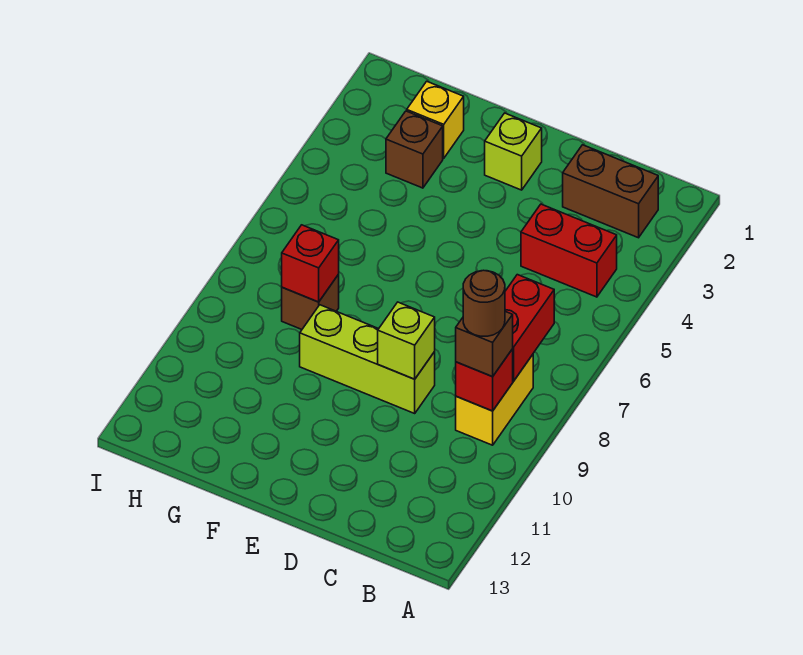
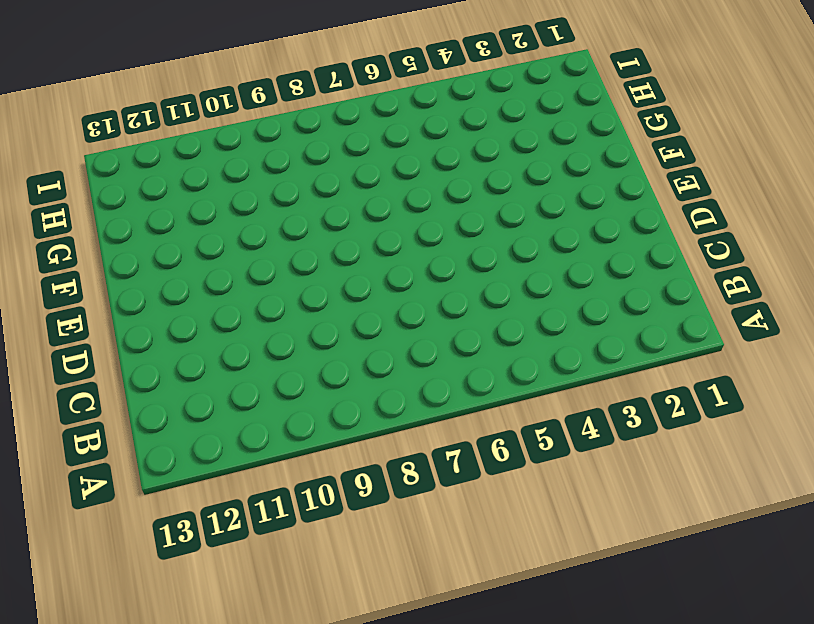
none -> brown 1x2 brick [563,145,658,238]
none -> red 1x2 brick [521,204,617,297]
none -> yellow 1x2 brick [456,355,533,445]

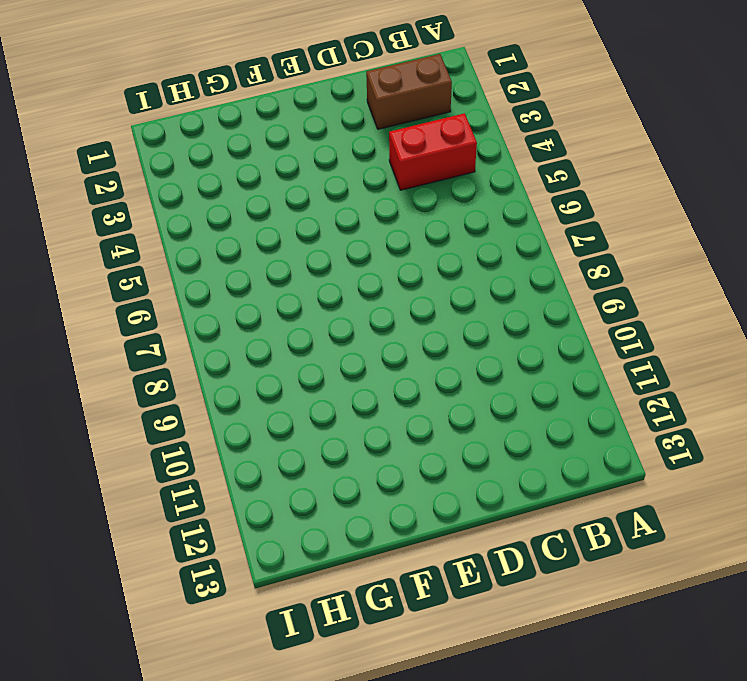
none -> yellow 1x2 brick [456,355,533,445]
none -> lime 1x3 brick [300,305,435,413]
none -> lime 1x1 brick [485,113,542,190]

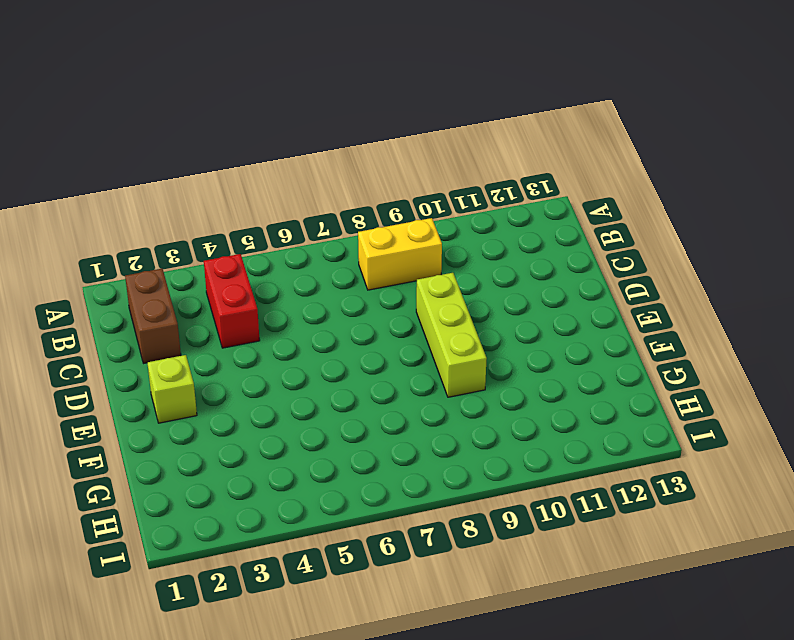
none -> yellow 1x1 brick [407,81,464,158]
none -> brown 1x1 brick [386,111,443,188]
none -> brown 1x1 brick [282,275,339,329]

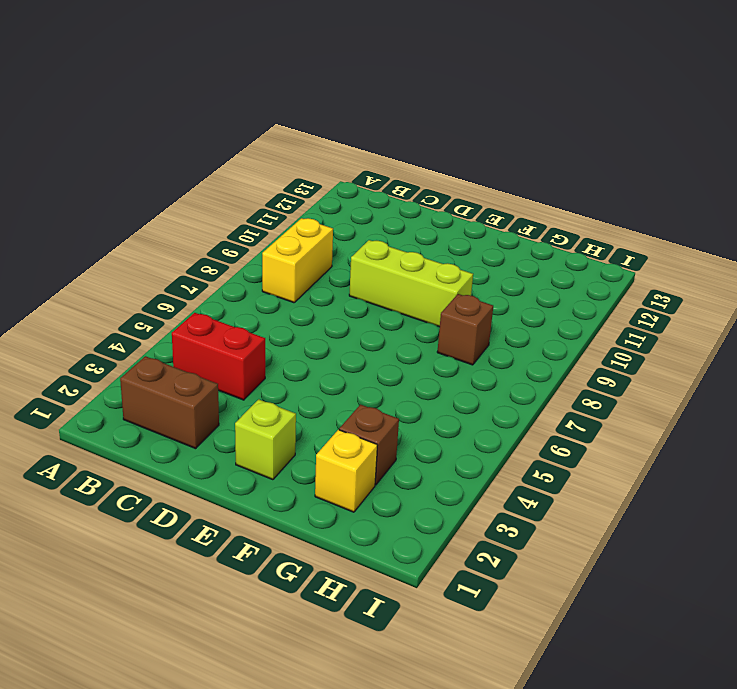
none -> red 1x2 brick [505,275,554,381]
none -> red 1x1 brick [456,349,513,411]
none -> lime 1x1 brick [378,302,435,379]

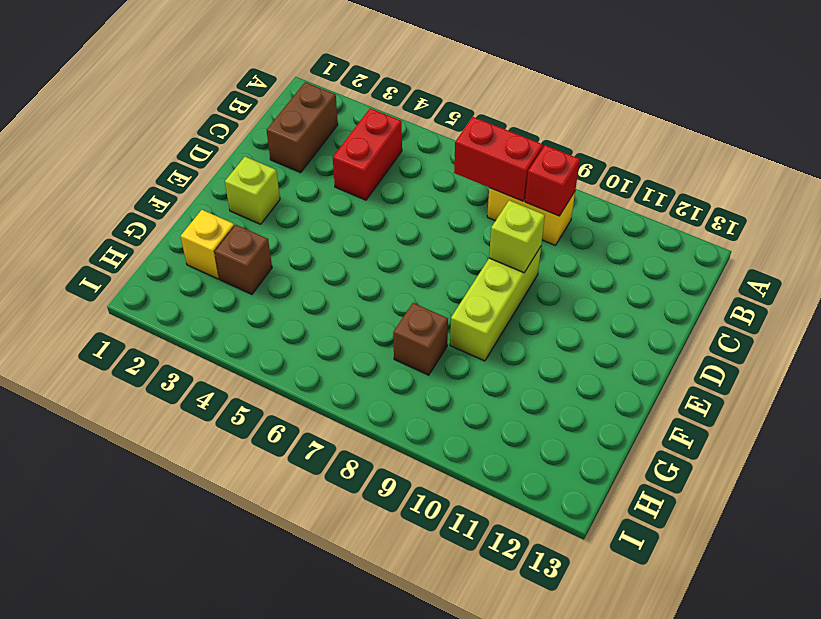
none -> red 1x1 brick [282,225,339,302]
none -> brown 1x1 brick [456,312,513,376]
none -> brown 1x1 round brick [463,270,505,336]

